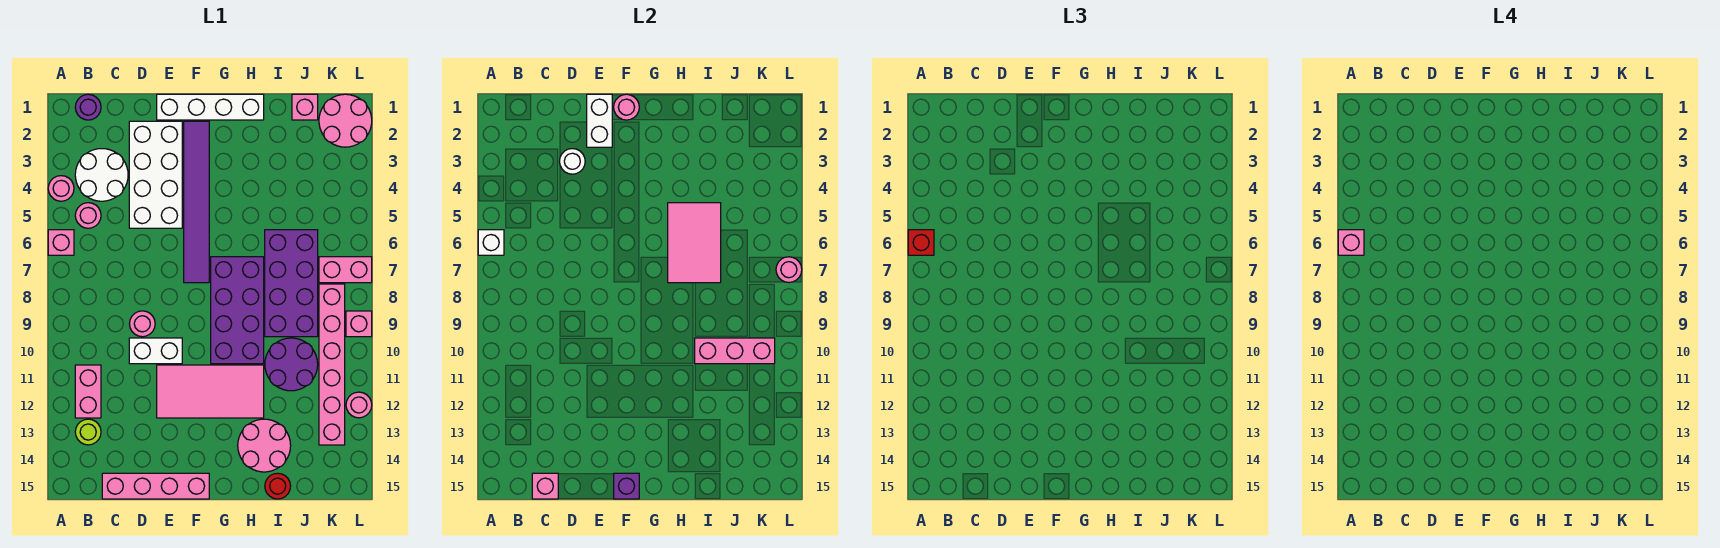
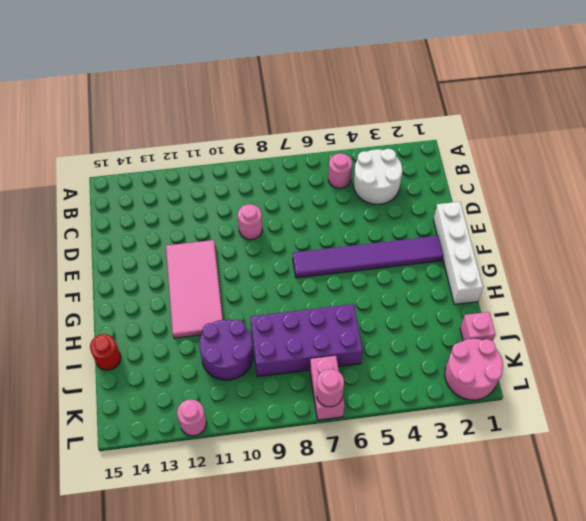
none -> pink 1x1 round brick [48,176,74,201]
none -> pink 1x1 brick [48,230,74,255]
none -> purple 1x1 round brick [75,94,101,120]
none -> pink 1x2 brick [75,365,101,418]

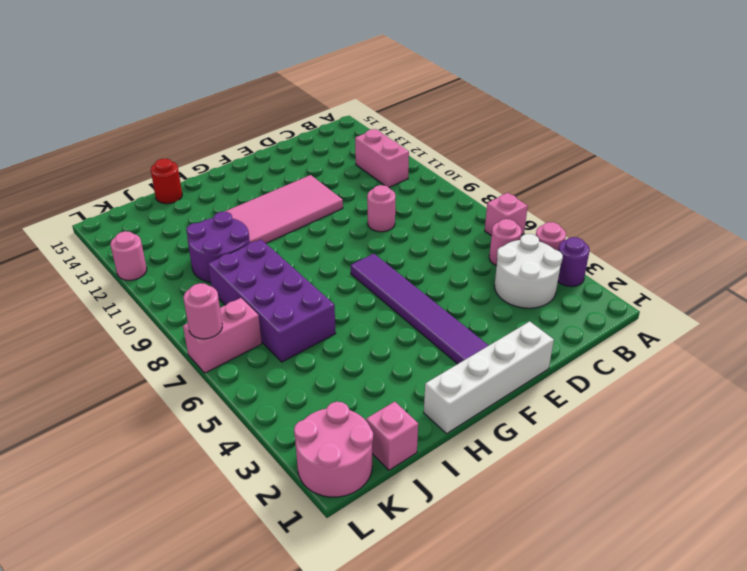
purple 1x1 round brick [558,237,590,287] -> purple 1x1 round brick moved to [75,94,101,120]
none -> lime 1x1 round brick [75,419,101,445]
none -> pink 1x4 brick [102,473,209,499]
none -> white 2x4 brick [129,121,182,228]
none -> white 1x2 brick [129,338,182,364]

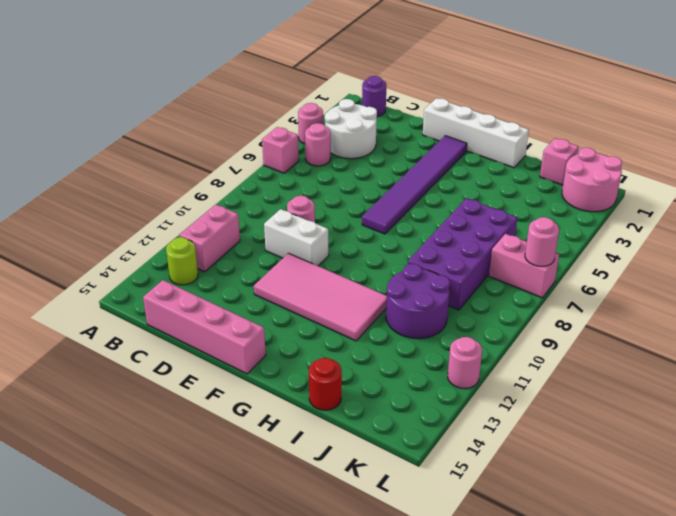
none -> white 2x4 brick [129,121,182,228]
none -> purple 2x4 brick [211,257,264,364]
none -> pink 2x2 round brick [238,419,291,472]
none -> pink 1x6 brick [319,284,345,445]

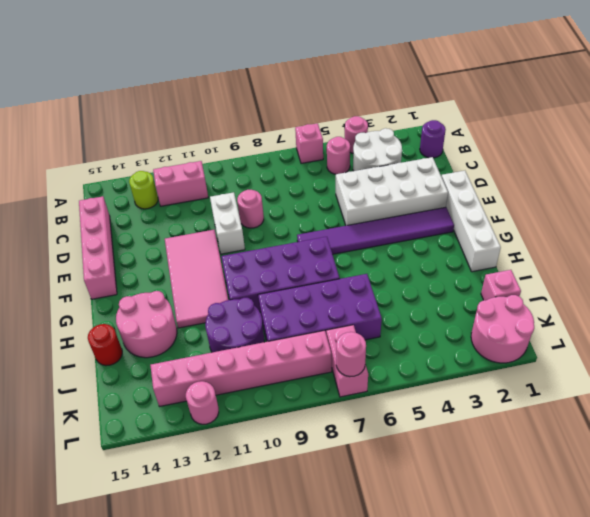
none -> pink 1x1 brick [346,311,372,337]
none -> white 1x1 brick [478,230,504,255]
none -> pink 1x1 brick [532,473,558,499]
none -> white 1x1 round brick [560,149,585,174]

